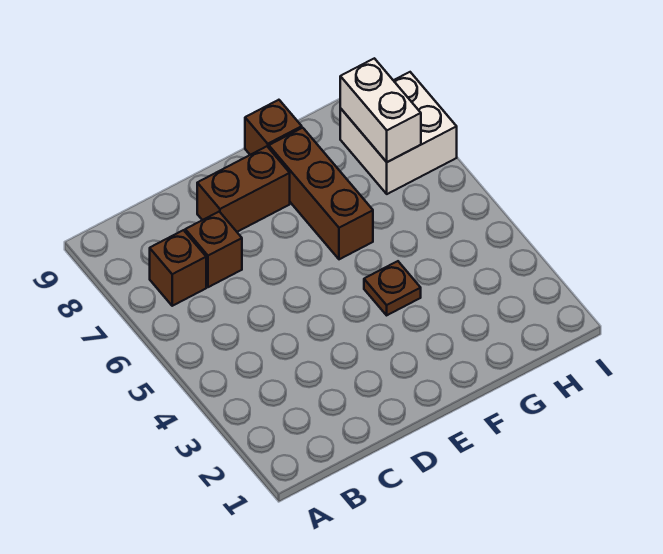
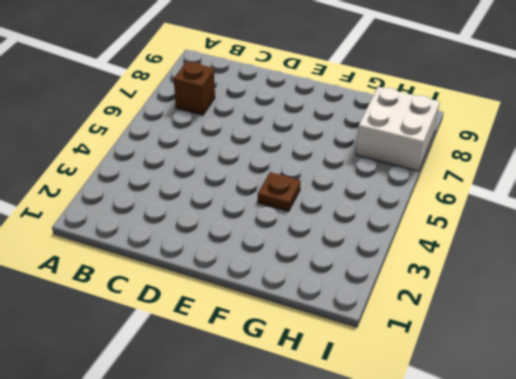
none -> brown 1x1 brick [185,212,242,287]
none -> brown 1x2 brick [197,146,290,232]

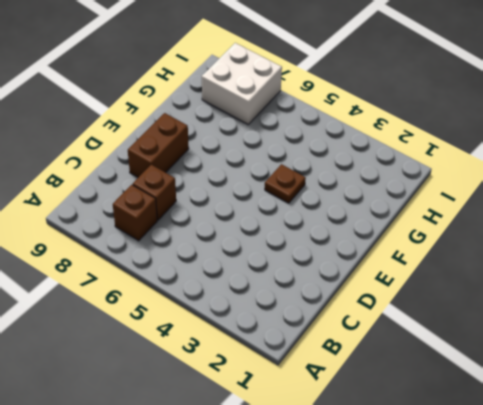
none -> brown 1x3 brick [269,128,373,259]
none -> brown 1x1 brick [245,100,302,155]

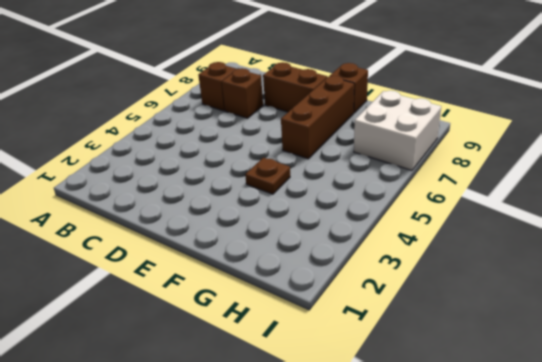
none -> white 1x2 brick [340,58,421,162]

